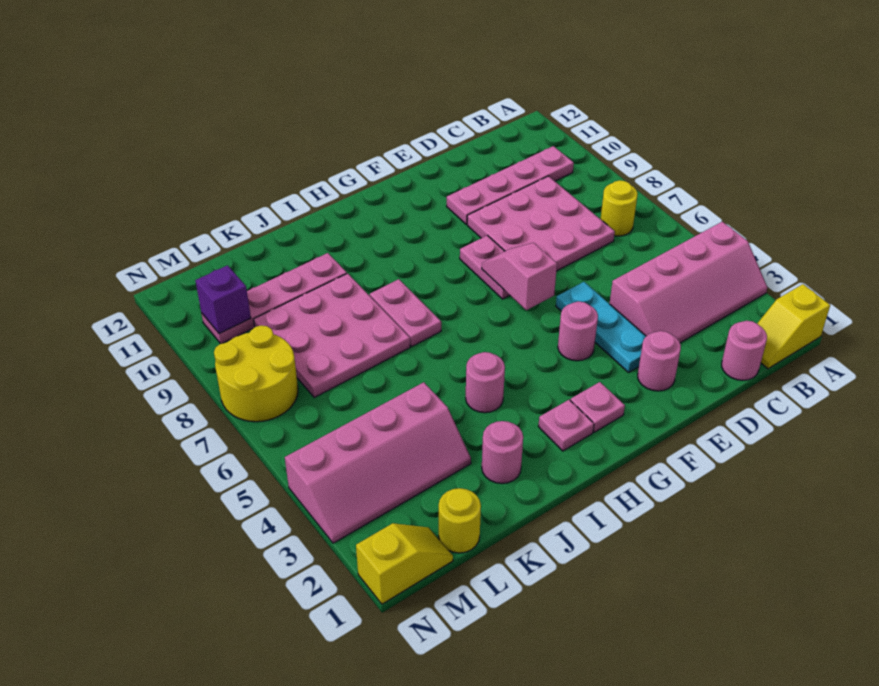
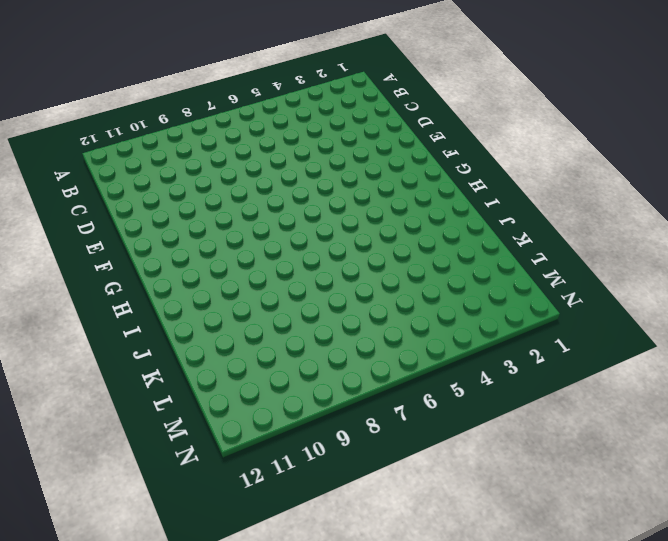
none -> yellow 1x2 slope [757,284,830,369]
none -> pink 2x4 slope [610,222,767,343]
none -> yellow 1x1 round brick [601,180,638,236]

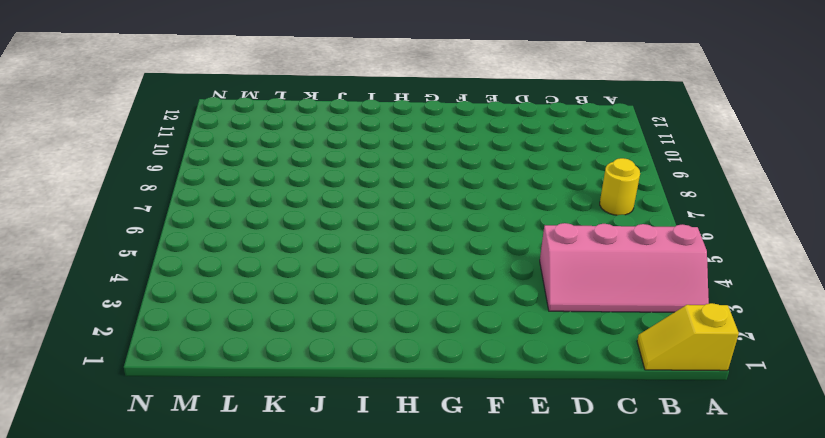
none -> pink 1x4 plate [447,146,574,224]
none -> pink 1x1 round brick [722,321,767,380]
none -> pink 3x3 plate [467,176,615,271]

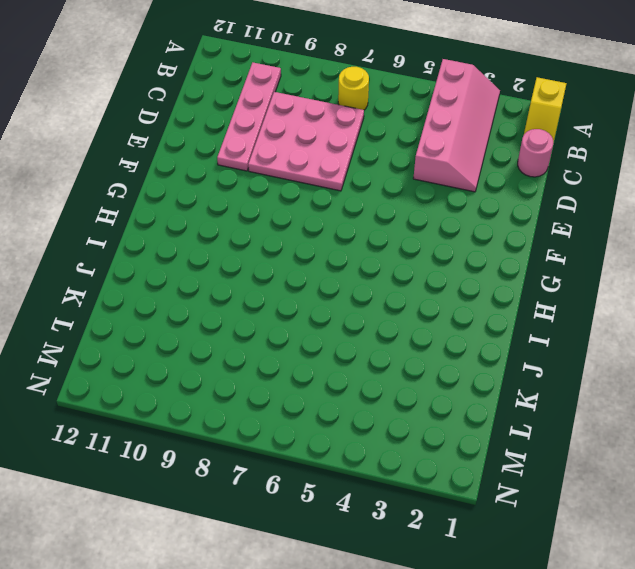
none -> pink 1x1 round brick [638,331,681,391]
none -> cyan 1x3 plate [556,282,646,372]
none -> pink 1x1 round brick [558,301,598,361]

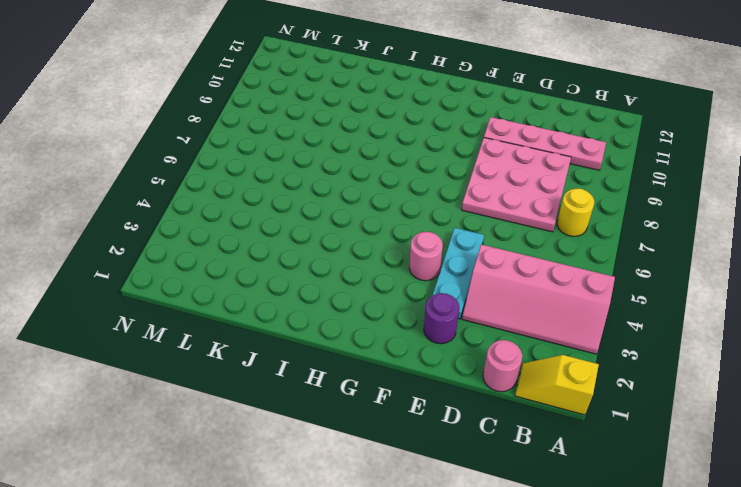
purple 1x1 round brick [424,293,459,344] -> pink 1x1 round brick [638,331,681,391]
none -> pink 1x2 plate [460,235,510,299]
none -> pink 1x1 plate [570,382,625,432]
none -> pink 1x1 plate [538,400,594,451]

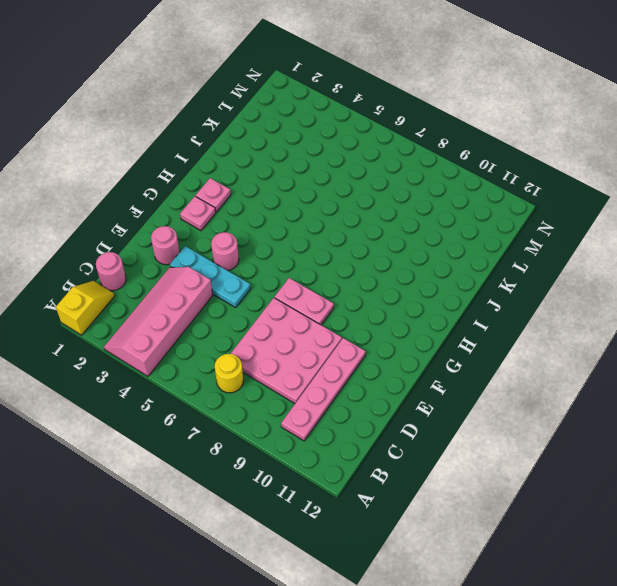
none -> pink 1x1 round brick [466,352,505,413]
none -> pink 1x2 plate [370,279,441,346]
none -> pink 1x1 round brick [482,421,523,483]

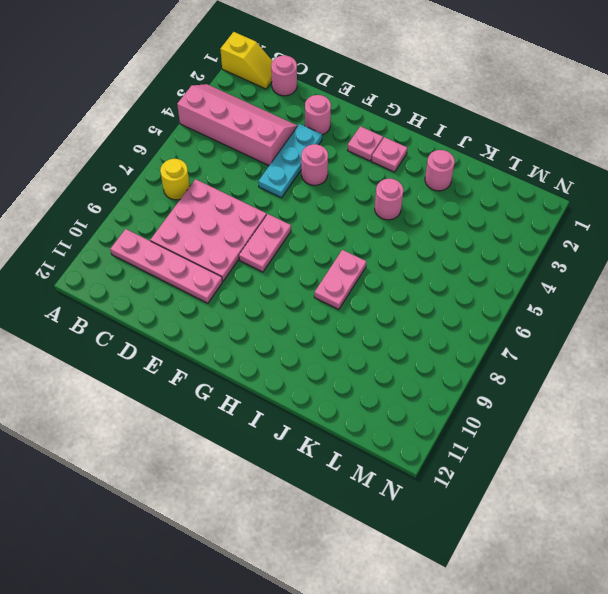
none -> pink 3x3 plate [254,273,410,398]
none -> pink 1x4 plate [202,253,347,344]
none -> pink 2x4 slope [285,382,471,543]

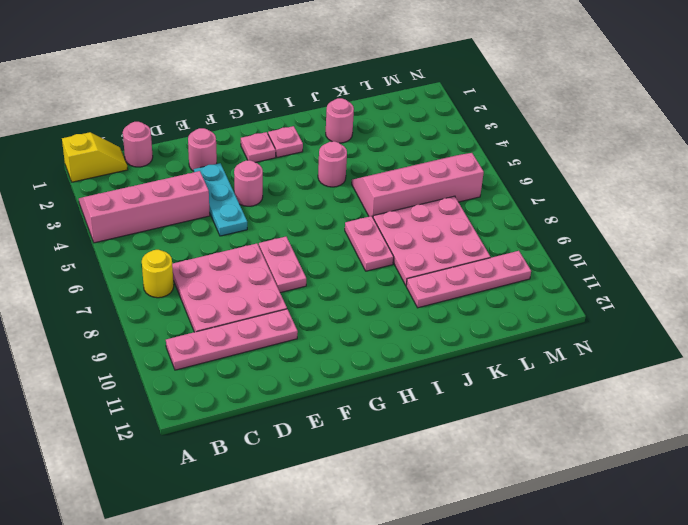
pink 2x4 slope [352,153,484,217] -> pink 2x4 slope moved to [285,382,471,543]
none -> yellow 1x1 round brick [439,488,481,553]
none -> yellow 1x2 slope [356,523,453,604]
none -> yellow 2x2 round brick [214,325,298,422]

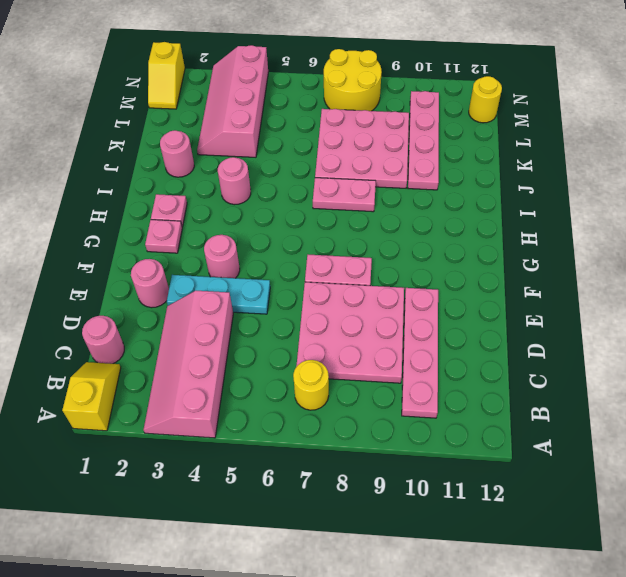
yellow 1x1 round brick [469,76,502,123] -> yellow 1x1 round brick moved to [439,488,481,553]
none -> pink 1x2 slope [482,243,557,310]
none -> purple 1x1 brick [195,265,251,334]

